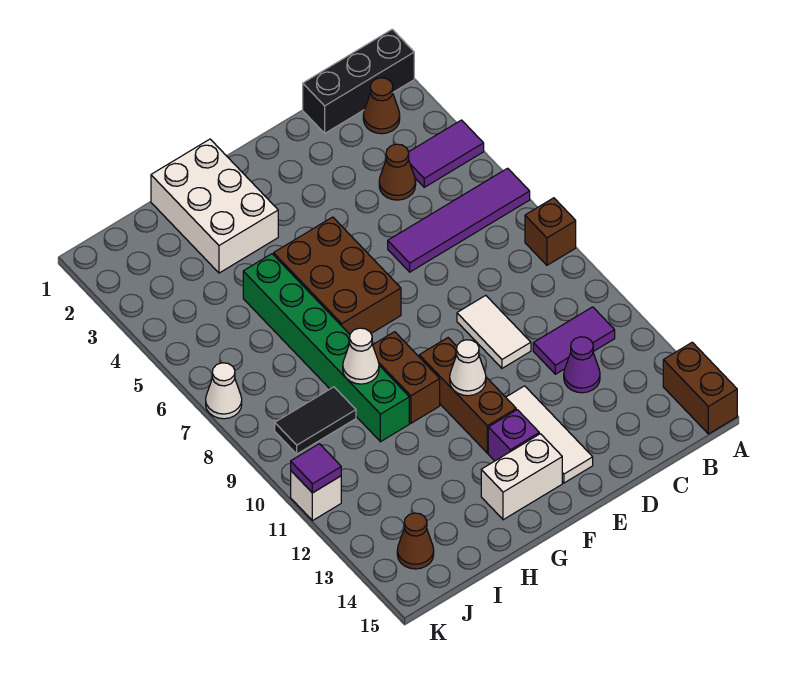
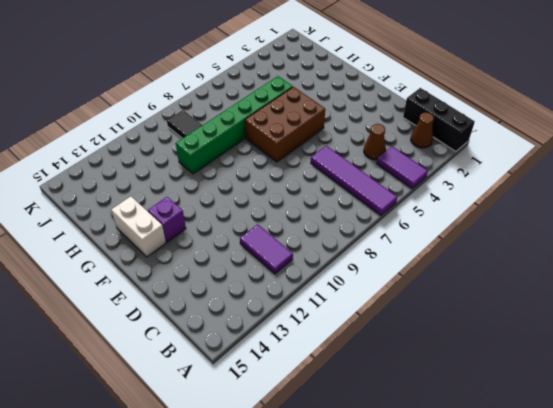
none -> brown 1x1 brick [525,198,576,265]
none -> brown 1x2 brick [663,342,737,434]
none -> purple 1x1 cone [564,337,600,393]

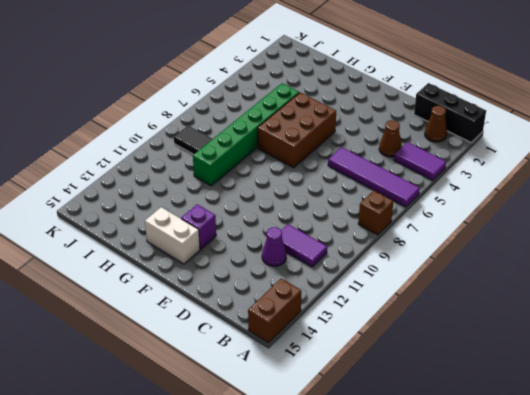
none -> white 1x2 tile [457,295,531,368]
none -> white 1x3 tile [506,386,593,483]
none -> brown 1x3 brick [419,338,516,453]

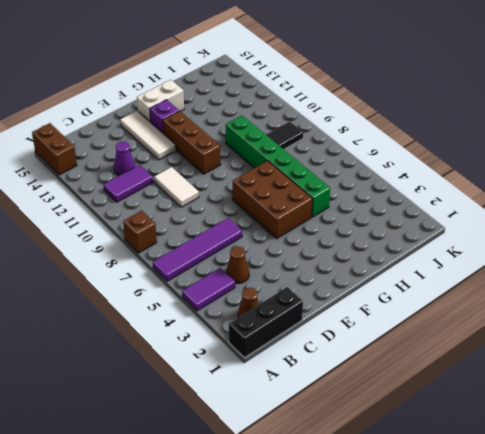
none -> white 2x3 brick [151,139,278,273]
none -> brown 1x2 brick [373,332,440,423]
none -> brown 1x1 cone [397,513,434,569]

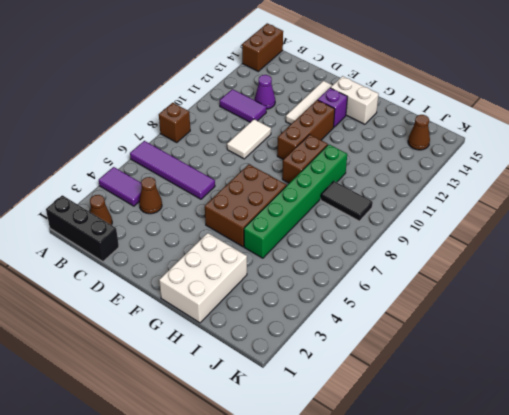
none -> white 1x1 cone [206,363,242,419]
none -> white 1x1 brick [291,471,341,521]
none -> white 1x1 cone [450,340,486,396]

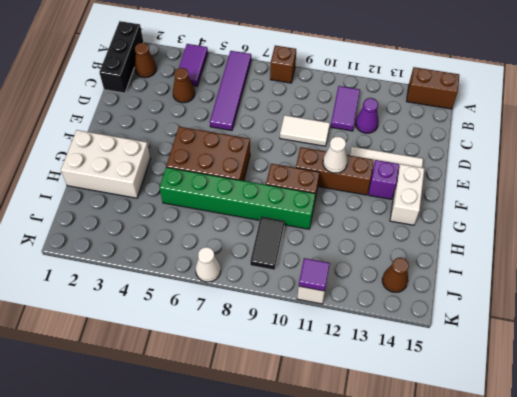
none -> white 1x1 cone [343,328,379,384]

